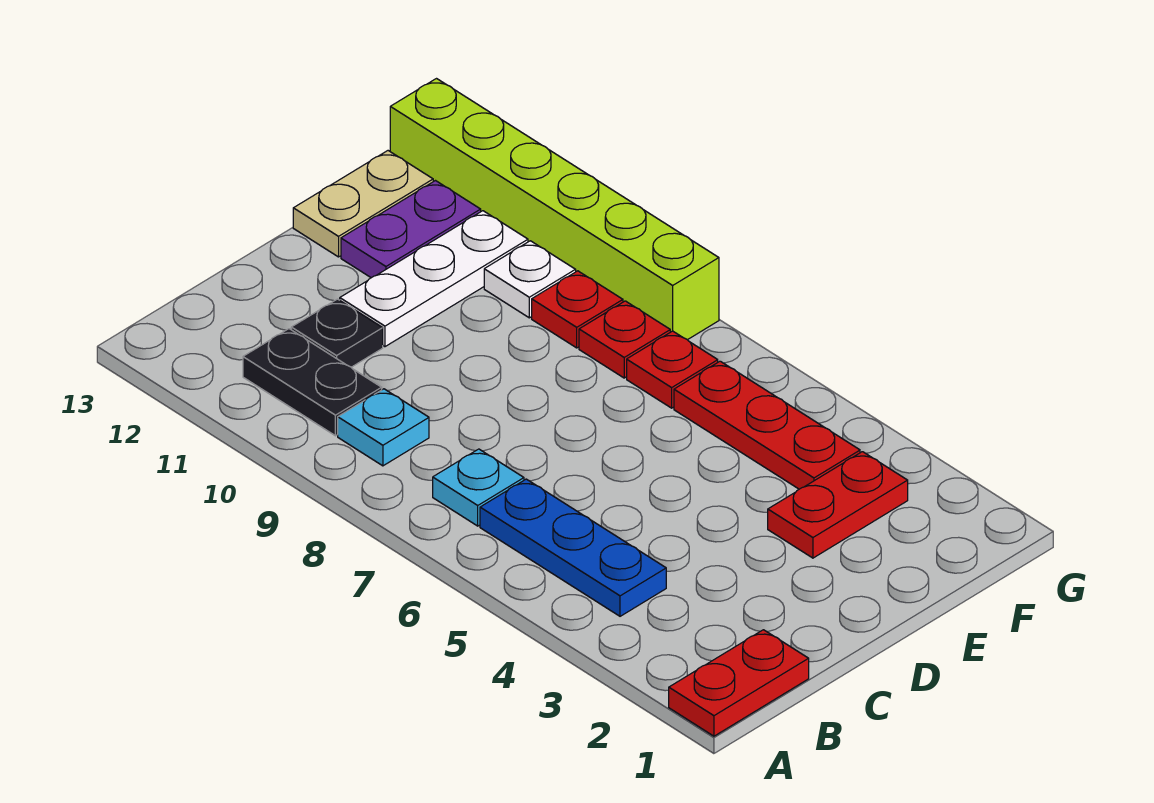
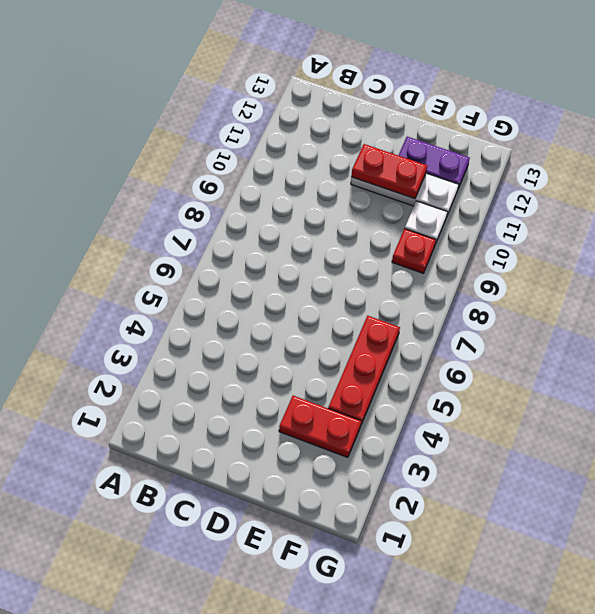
red 1x2 plate [351,144,427,199] -> red 1x2 plate moved to [669,630,809,736]
none -> blue 1x3 plate [480,479,666,616]
none -> cyan 1x1 plate [433,449,524,526]
none -> cyan 1x1 plate [338,389,429,466]

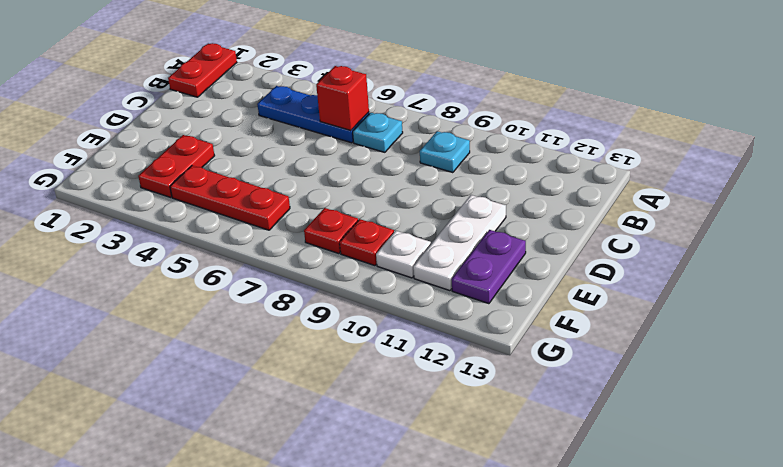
red 1x1 brick [316,66,369,130] -> none
none -> black 1x2 plate [243,329,382,436]
none -> black 1x1 plate [291,299,383,367]
none -> tan 1x2 plate [293,151,433,257]

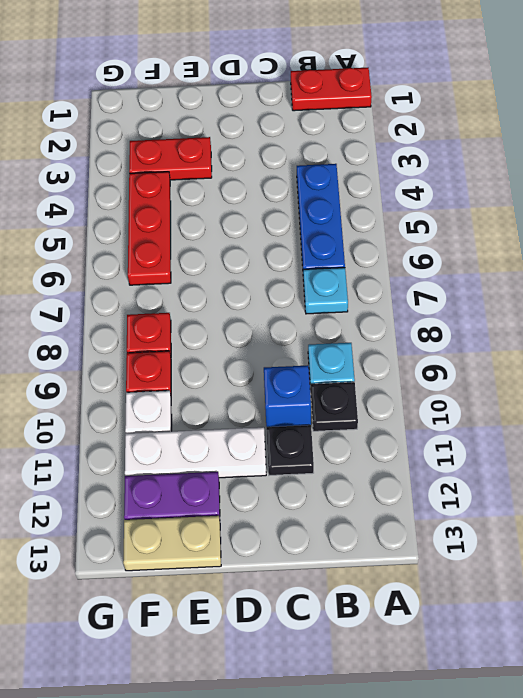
black 1x1 plate [311,382,358,431] -> black 1x2 plate [243,329,382,436]
blue 1x1 brick [264,365,311,427] -> none
none -> red 1x1 plate [627,331,718,408]
none -> lime 1x6 brick [390,79,719,340]

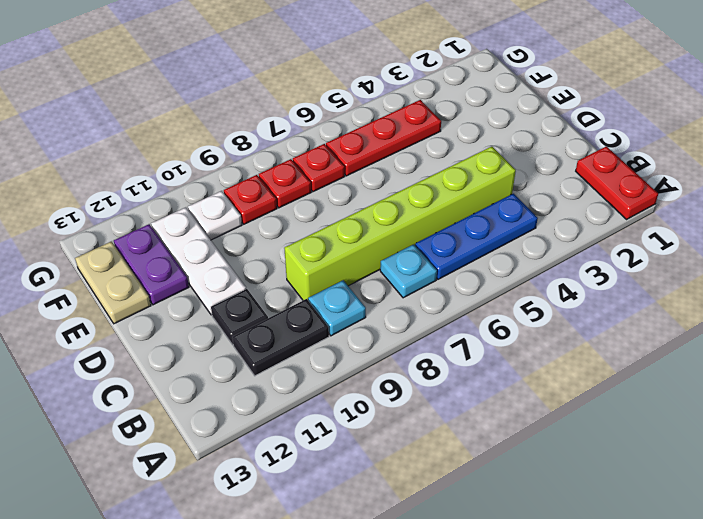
lime 1x6 brick [284,147,516,300] -> lime 1x6 brick moved to [390,79,719,340]
none -> red 1x2 plate [768,452,908,558]

